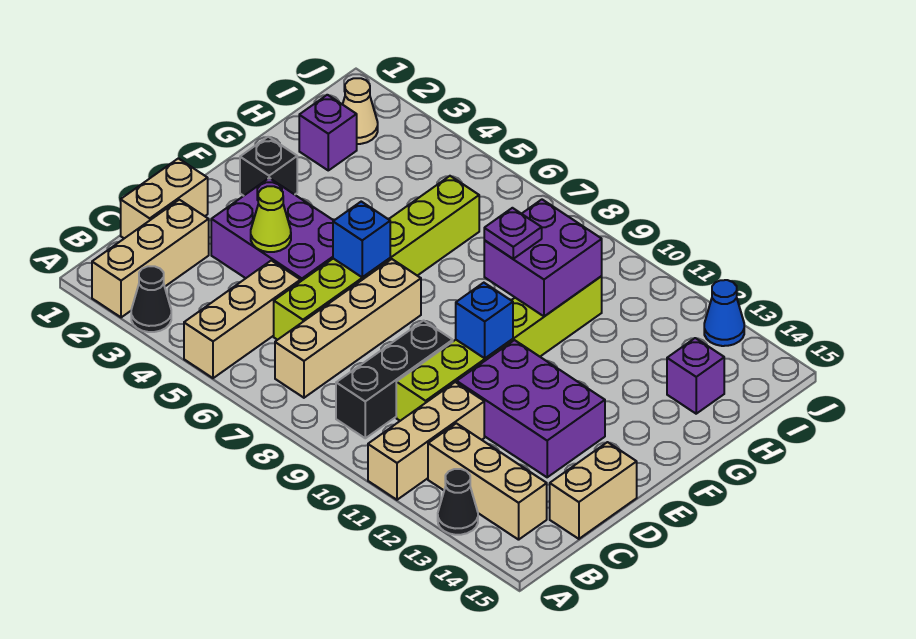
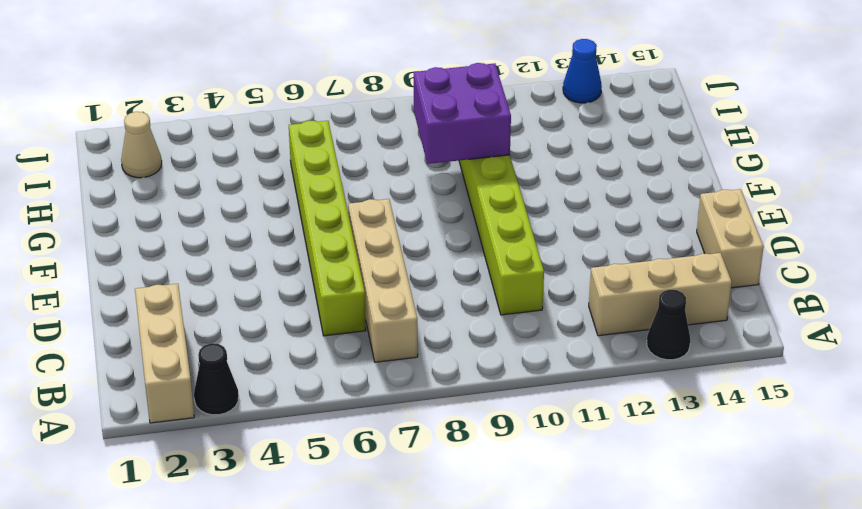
none -> tan 1x3 brick [184,260,301,378]
none -> tan 1x3 brick [368,382,484,500]
none -> black 1x3 brick [336,321,453,438]

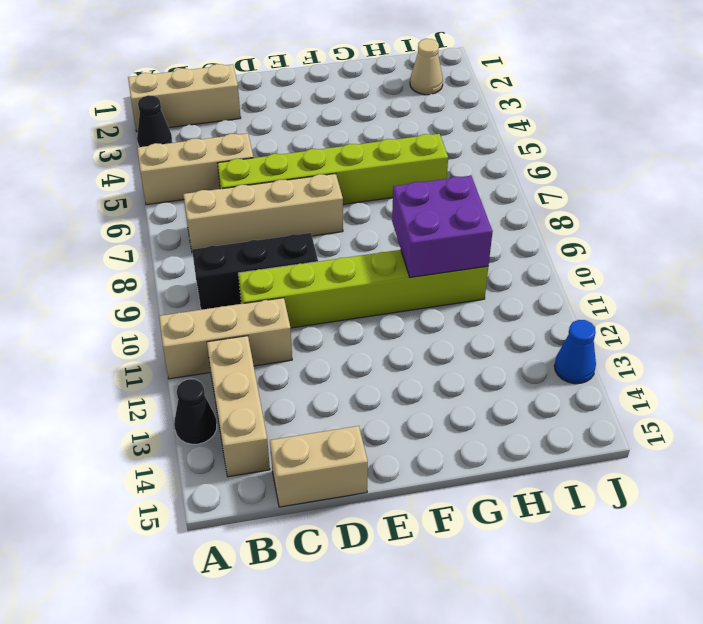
none -> tan 1x2 brick [121,158,208,238]
none -> purple 2x3 brick [211,178,334,281]
none -> purple 2x3 brick [457,340,605,477]

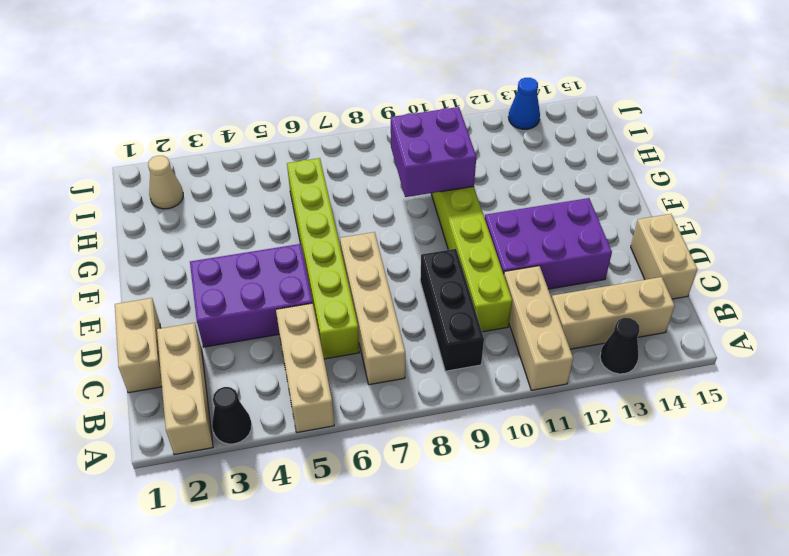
none -> black 1x1 brick [240,137,297,196]
none -> purple 1x1 brick [299,95,357,170]
none -> purple 1x1 brick [667,338,724,414]

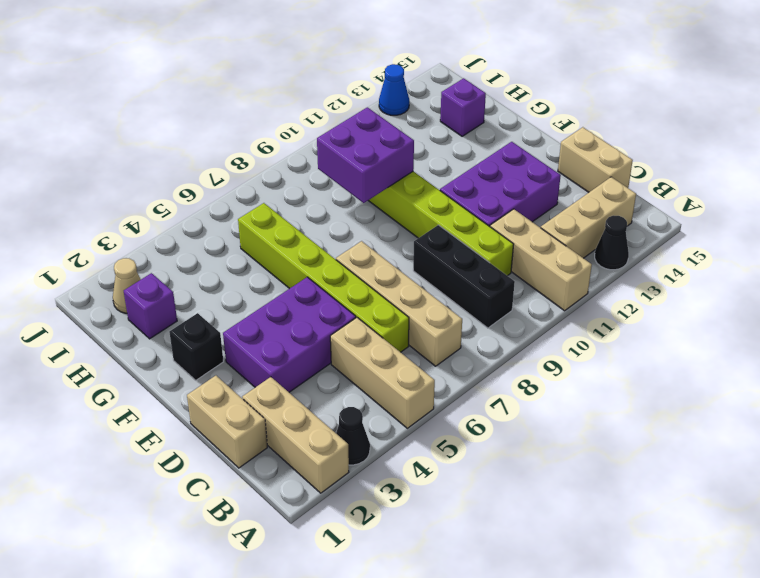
none -> lime 1x1 cone [251,186,291,252]
none -> blue 1x1 brick [333,202,390,277]
none -> blue 1x1 brick [456,283,513,358]

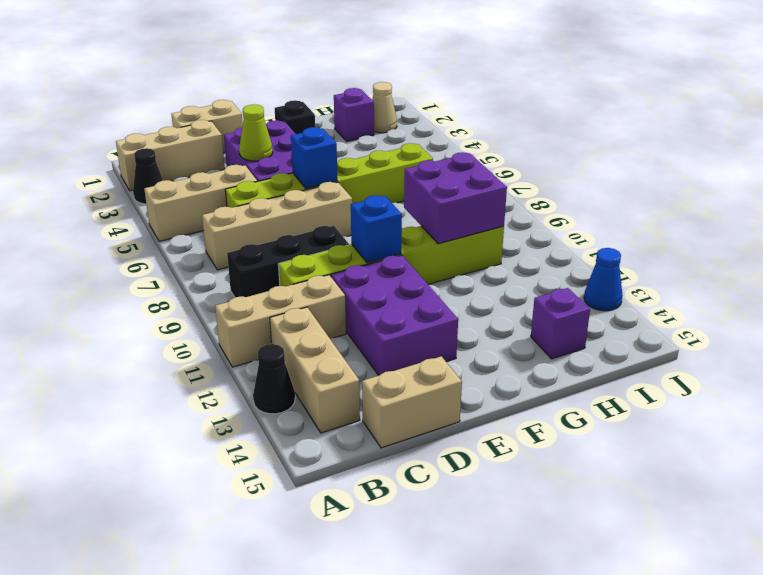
none -> purple 1x1 plate [484,208,542,259]

